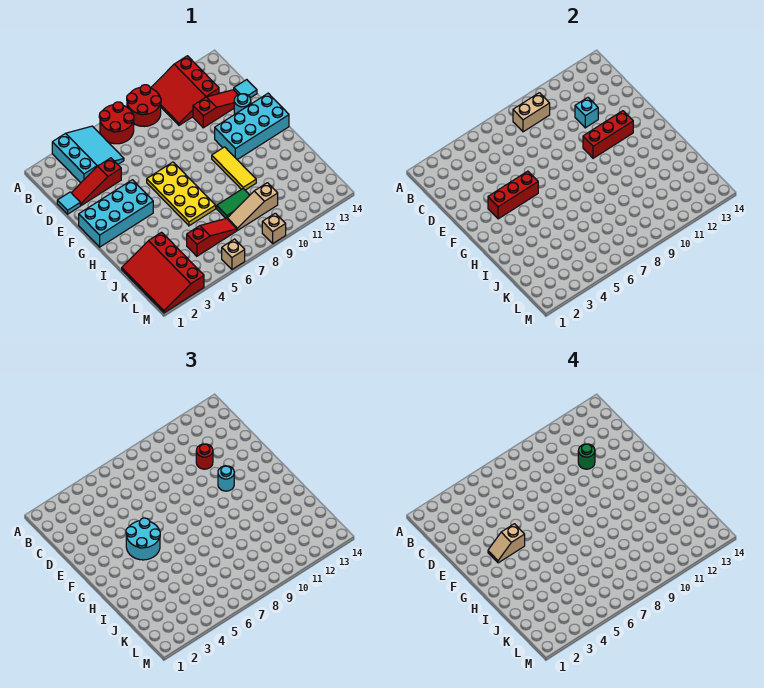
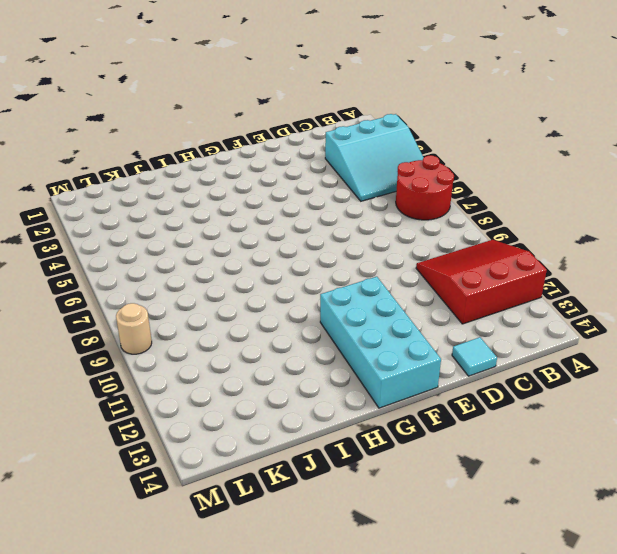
tan 1x1 round brick [116,303,152,354] -> tan 1x1 brick [262,213,286,243]
none -> red 2x2 round brick [127,85,161,126]
none -> cyan 1x1 tile [57,192,80,214]
none -> red 1x3 slope [72,158,121,206]

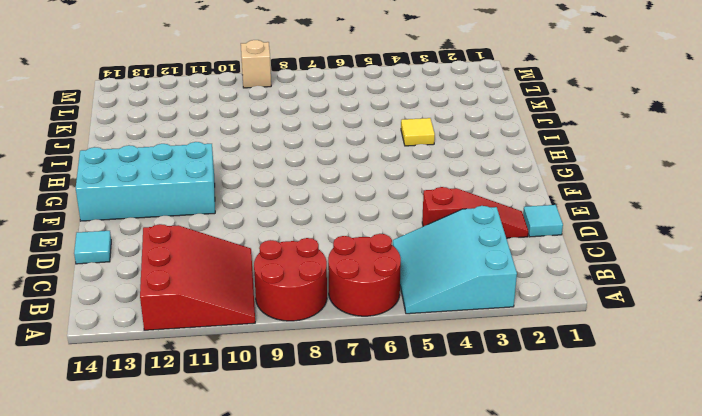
yellow 1x1 tile [401,118,435,146] -> none
none -> red 1x3 slope [193,90,238,128]
none -> cyan 1x1 round brick [234,94,251,114]
none -> cyan 2x4 brick [79,180,153,247]

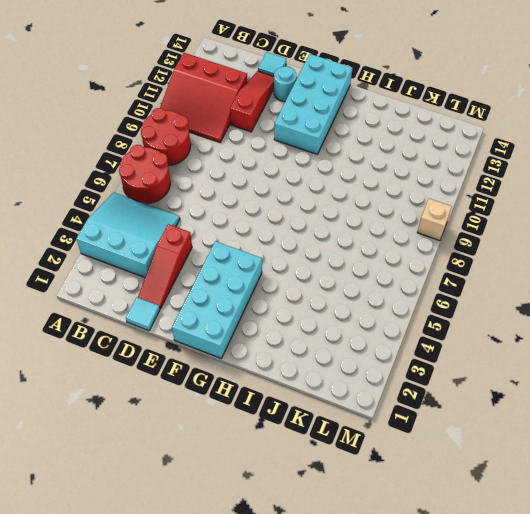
none -> yellow 2x4 plate [147,162,216,226]
none -> yellow 1x3 tile [212,147,256,190]
none -> red 3x4 slope [122,232,204,313]

